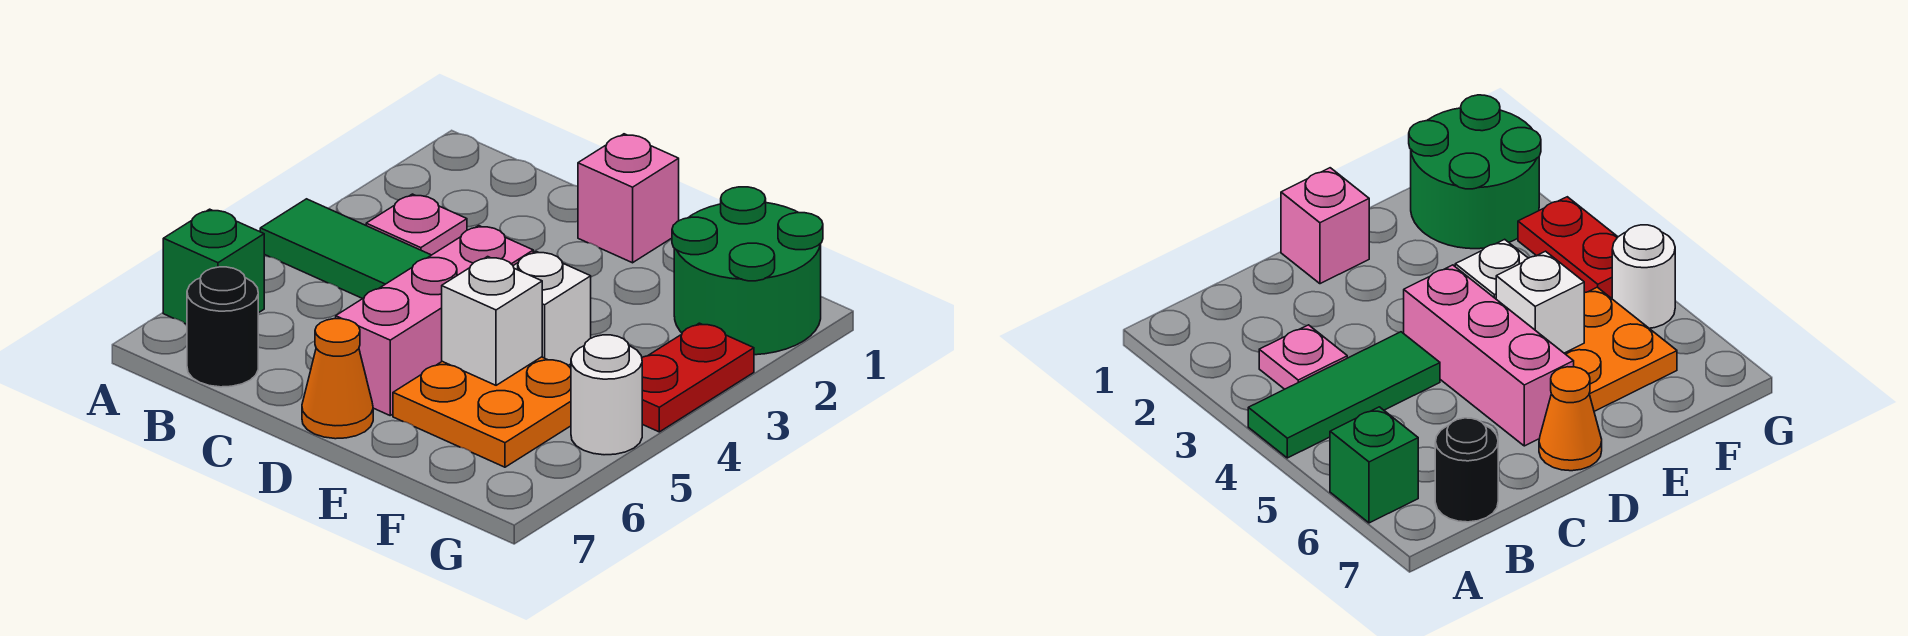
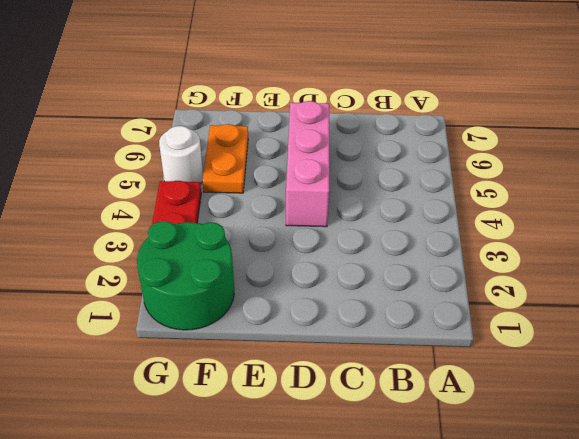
orange 1x2 plate [202,124,248,193] -> orange 2x2 plate [393,357,571,467]
none -> green 1x3 tile [260,199,431,299]
none -> green 1x1 brick [163,209,264,324]
none -> pink 1x1 plate [366,194,467,255]

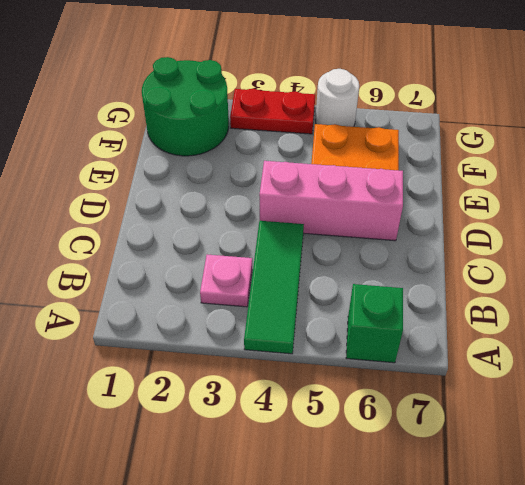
none -> black 1x1 round brick [187,267,258,387]
none -> pink 1x1 brick [578,134,679,263]
none -> orange 1x1 cone [302,319,373,439]

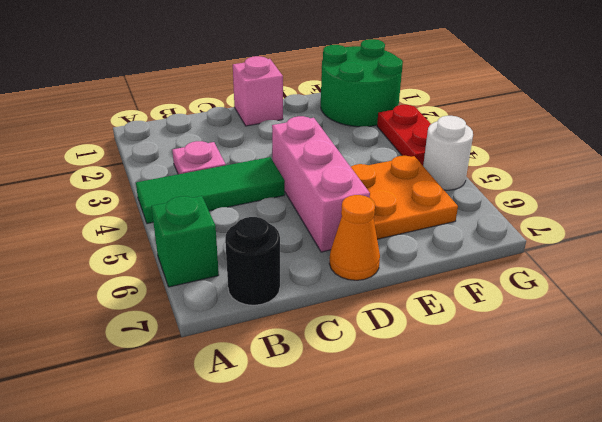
none -> white 1x1 brick [513,251,591,365]
none -> white 1x1 brick [442,257,542,385]

